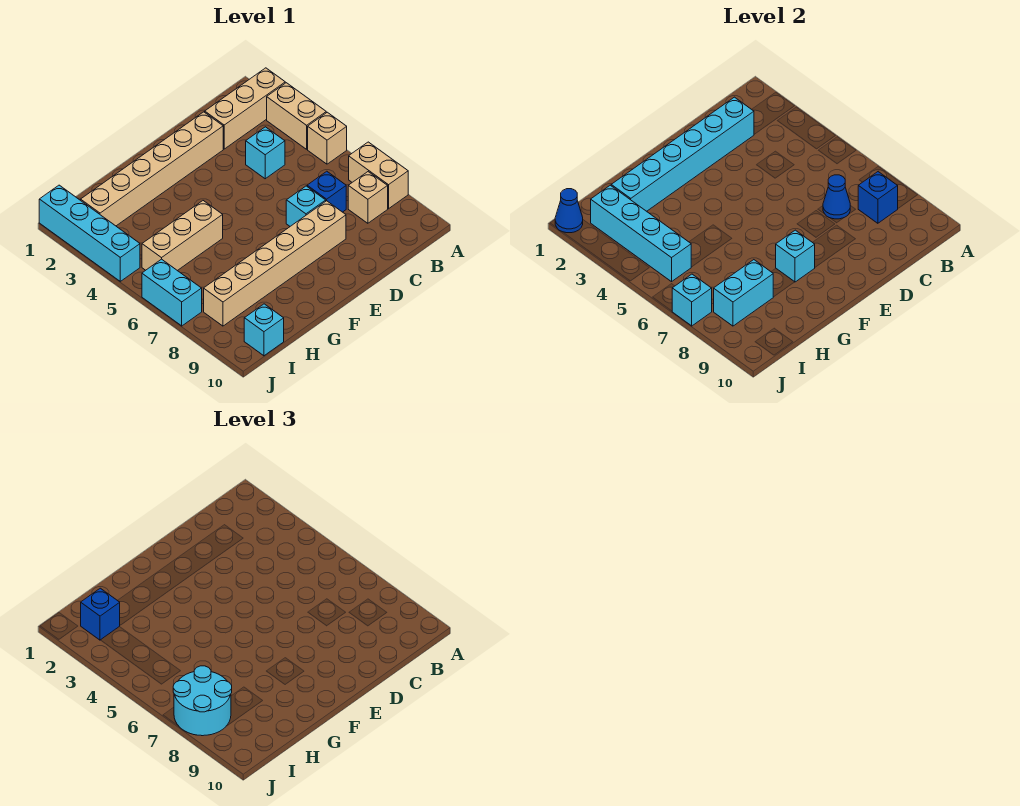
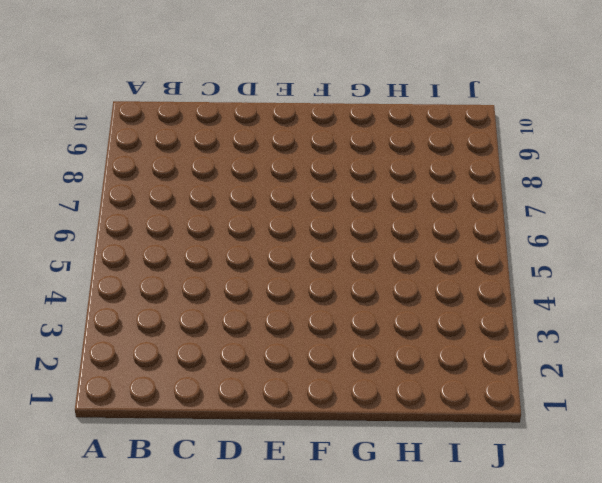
none -> tan 1x3 brick [205,68,285,149]
none -> tan 1x2 brick [267,83,326,149]
none -> tan 1x1 brick [308,112,347,164]

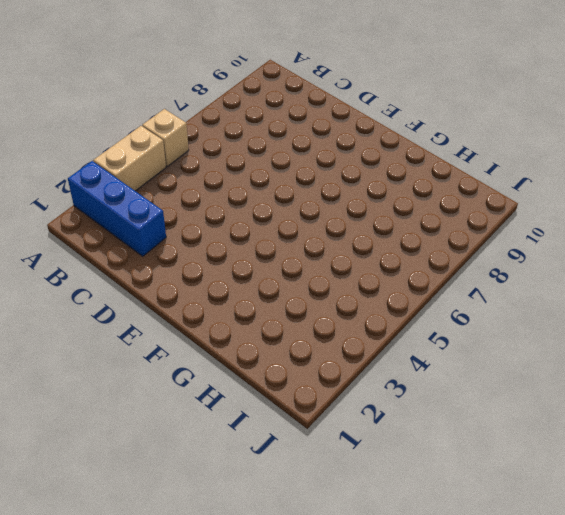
blue 1x3 brick [68,161,166,256] -> tan 1x3 brick [205,68,285,149]
none -> tan 1x2 brick [349,142,408,209]
none -> tan 1x1 brick [348,172,388,223]
none -> cyan 1x1 brick [246,127,285,179]

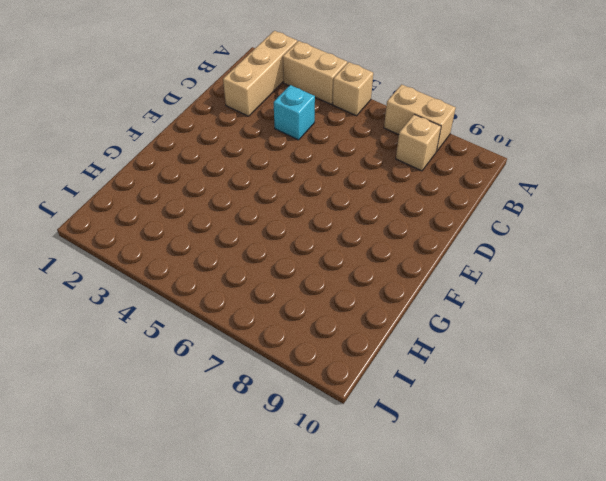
none -> blue 1x1 brick [307,171,346,212]
none -> tan 1x6 brick [81,112,223,226]
none -> cyan 1x1 brick [286,186,326,226]

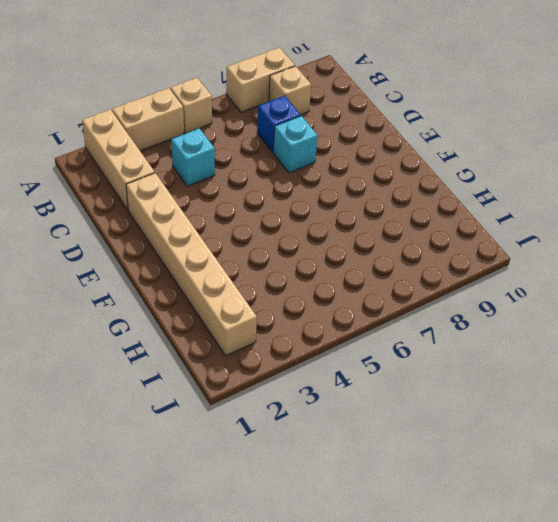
none -> tan 1x6 brick [204,201,346,326]
none -> tan 1x3 brick [142,201,223,271]
none -> cyan 1x1 brick [244,304,284,356]

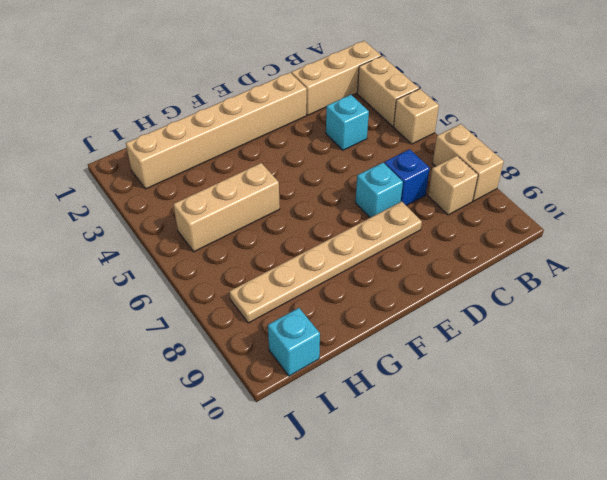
tan 1x6 plate [229,201,422,323] -> tan 1x6 brick [204,201,346,326]
none -> cyan 1x4 brick [39,185,140,281]
none -> cyan 1x2 brick [142,259,202,326]
none -> blue 1x1 brick [858,172,898,223]

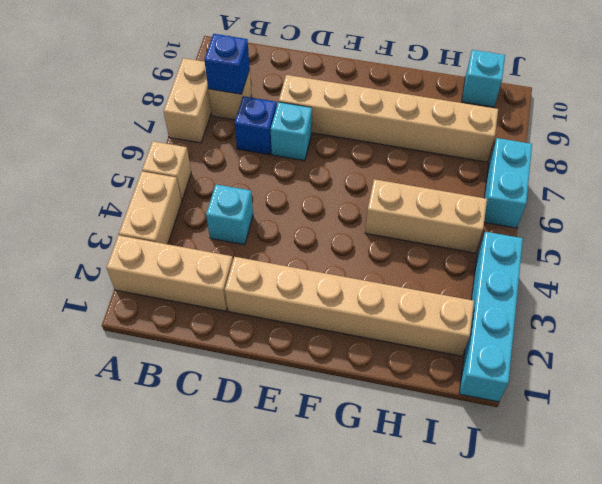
none -> cyan 1x6 brick [611,97,754,211]
none -> blue 1x1 cone [823,175,850,219]
none -> cyan 1x1 brick [776,230,815,282]

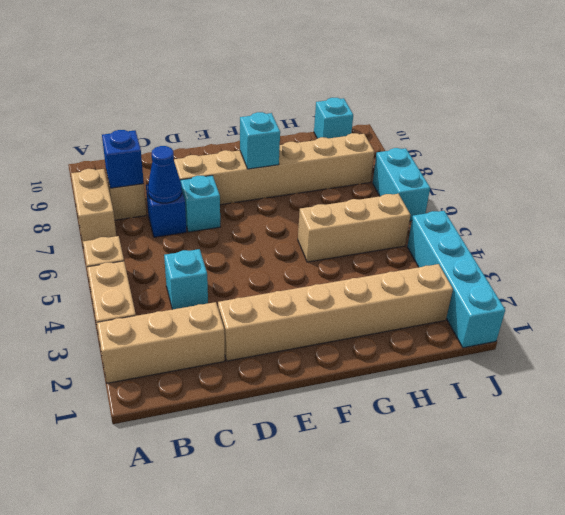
none -> cyan 1x6 brick [611,97,754,211]
none -> cyan 1x2 brick [714,260,773,326]
none -> cyan 1x4 brick [591,185,691,282]

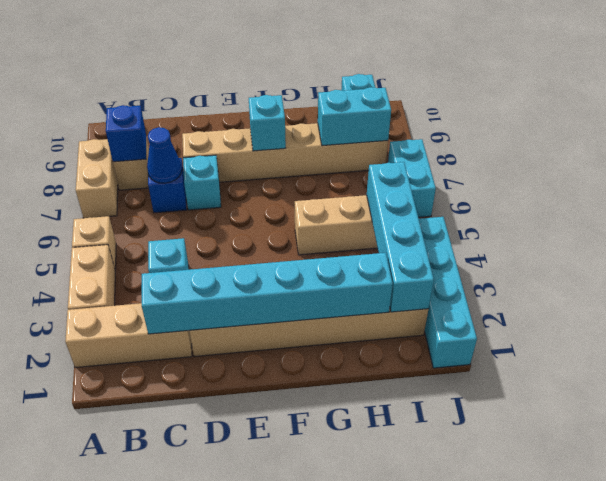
none -> blue 1x1 cone [555,189,583,233]
none -> cyan 1x1 brick [672,274,712,326]
none -> blue 1x1 brick [81,588,120,640]

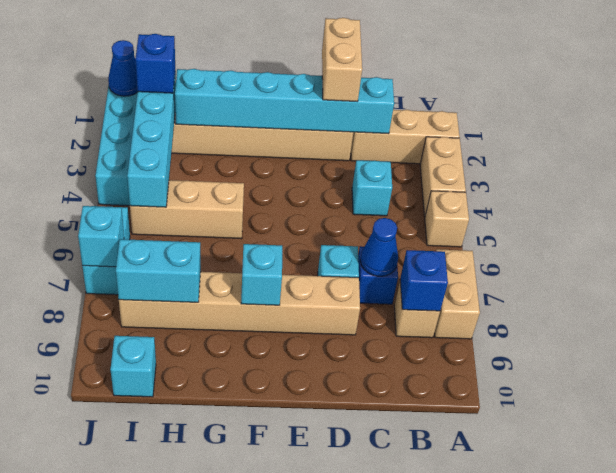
tan 1x2 brick [322,18,362,102] -> none
none -> cyan 2x2 round brick [173,666,232,736]

